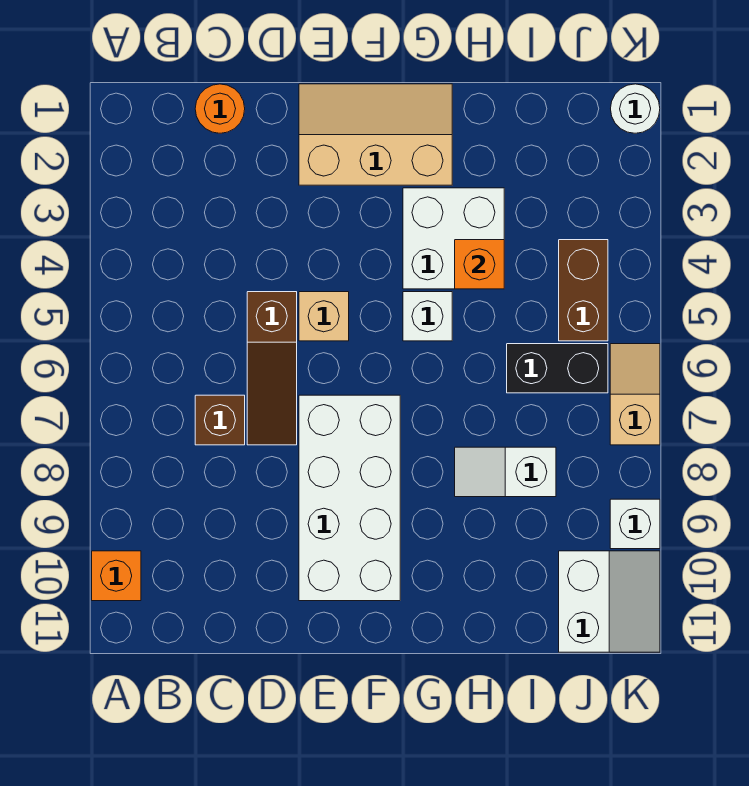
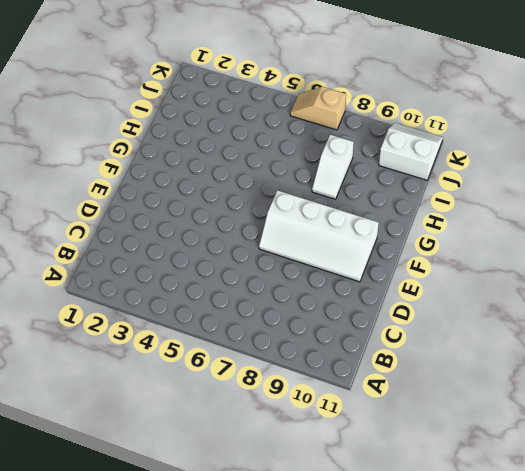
white 2x4 slope [259,190,379,282] -> white 2x4 brick [299,395,400,601]
none -> orange 1x1 brick [92,551,141,601]
none -> orange 1x1 round brick [195,84,245,133]
none -> brown 1x1 brick [195,395,245,445]

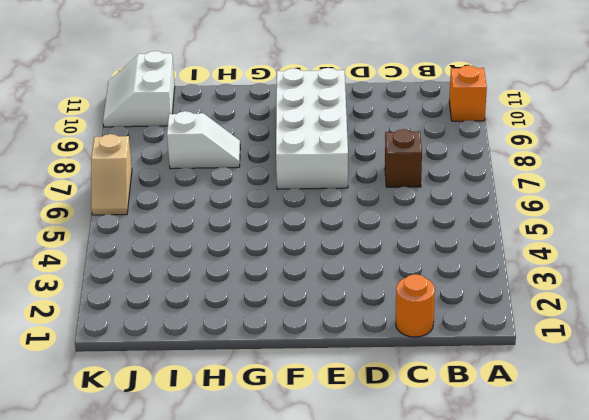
none -> brown 1x3 slope [247,292,297,445]
none -> tan 2x3 slope [299,84,452,185]
none -> tan 1x1 brick [299,292,349,341]

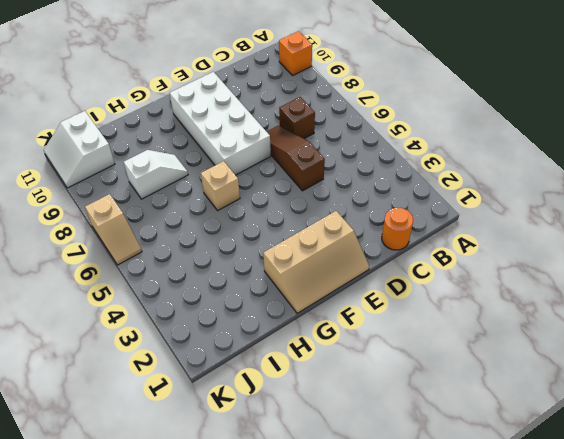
tan 1x1 brick [201,161,240,211] -> tan 1x1 brick moved to [299,292,349,341]
none -> white 2x2 brick [403,188,504,289]
none -> white 1x1 brick [403,292,452,341]
none -> black 1x2 brick [507,344,608,393]

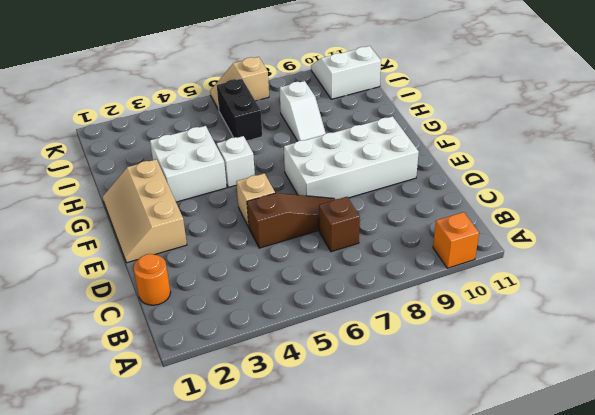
none -> brown 1x2 brick [559,240,608,341]
none -> white 1x1 round brick [611,84,660,133]
none -> white 1x1 brick [610,499,660,549]

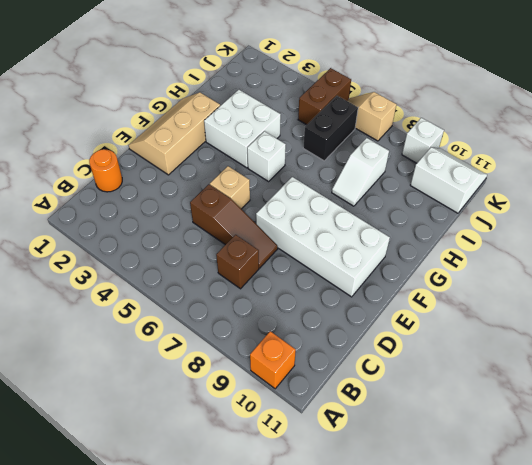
brown 1x2 brick [298,68,351,125] -> brown 1x2 brick turned to [559,240,608,341]
none -> white 1x1 round brick [611,84,660,133]
none -> orange 1x1 brick [455,240,504,289]

